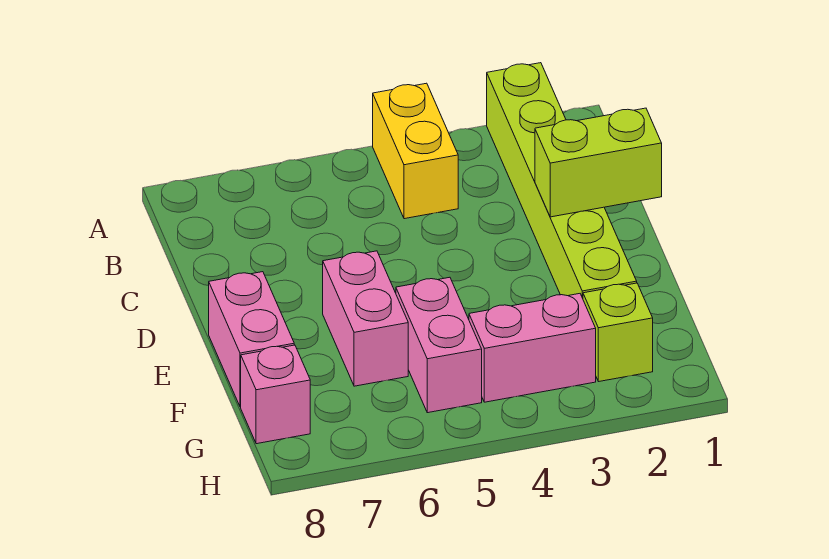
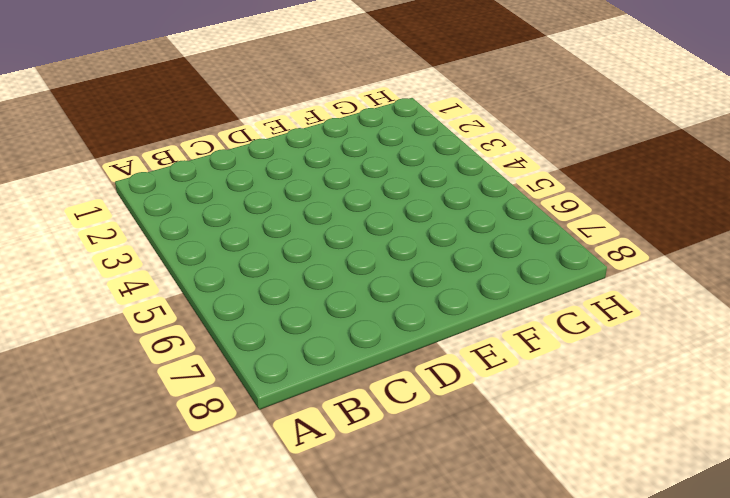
none -> lime 1x6 brick [487,63,637,298]
none -> yellow 1x2 brick [373,83,458,219]

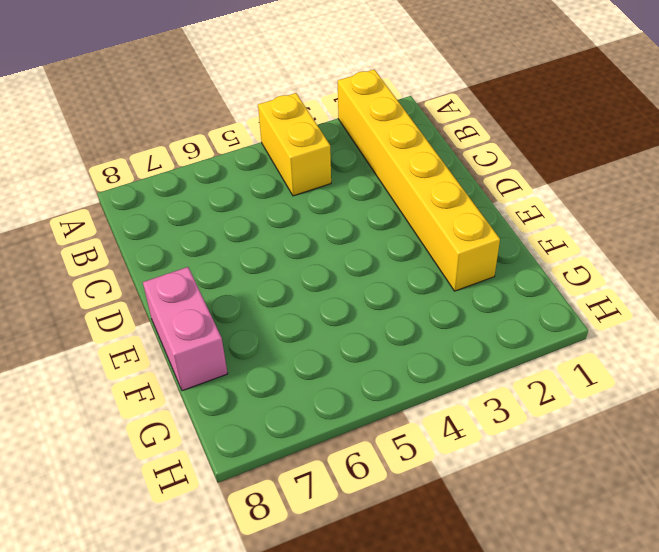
yellow 1x6 brick [338,69,500,291] -> lime 1x6 brick [487,63,637,298]
none -> pink 1x2 brick [323,251,408,386]
none -> pink 1x2 brick [396,277,482,413]

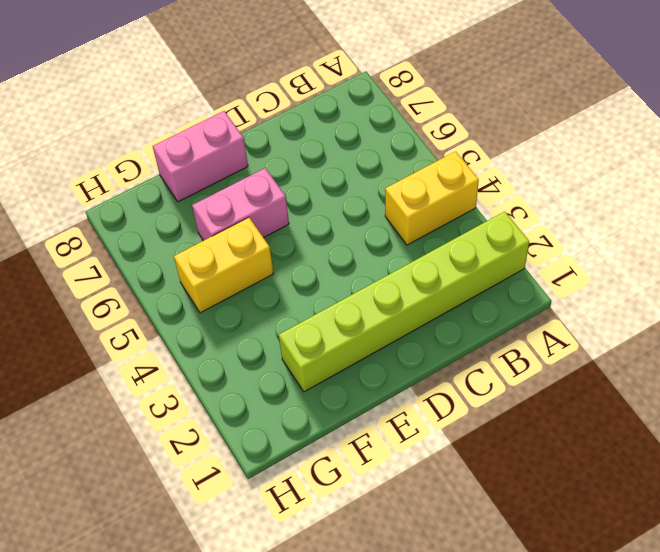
yellow 1x2 brick [174,217,274,313] -> pink 1x2 brick [396,277,482,413]
none -> lime 1x1 brick [583,283,653,382]
none -> pink 1x2 brick [469,294,596,402]

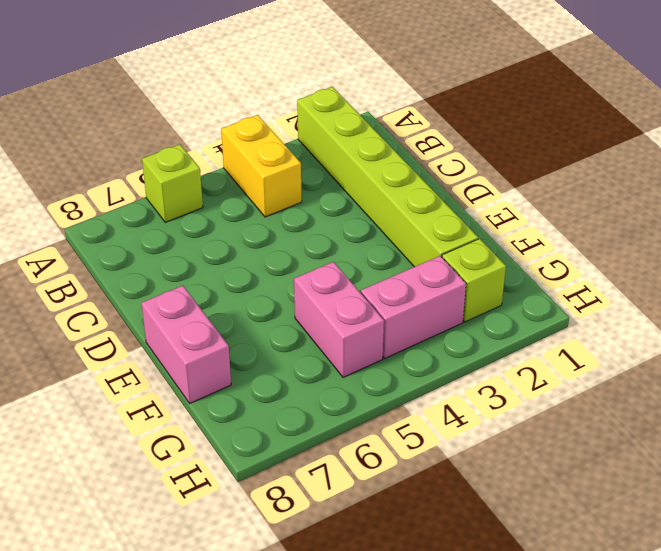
lime 1x1 brick [142,144,203,222] -> none
none -> pink 1x2 brick [323,251,408,386]
none -> pink 1x1 brick [241,345,310,444]

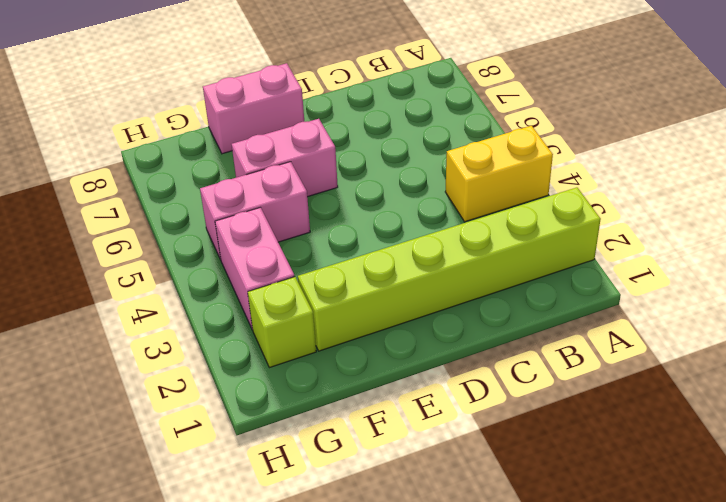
none -> pink 1x1 brick [241,345,310,444]
none -> lime 1x2 brick [535,108,662,217]

